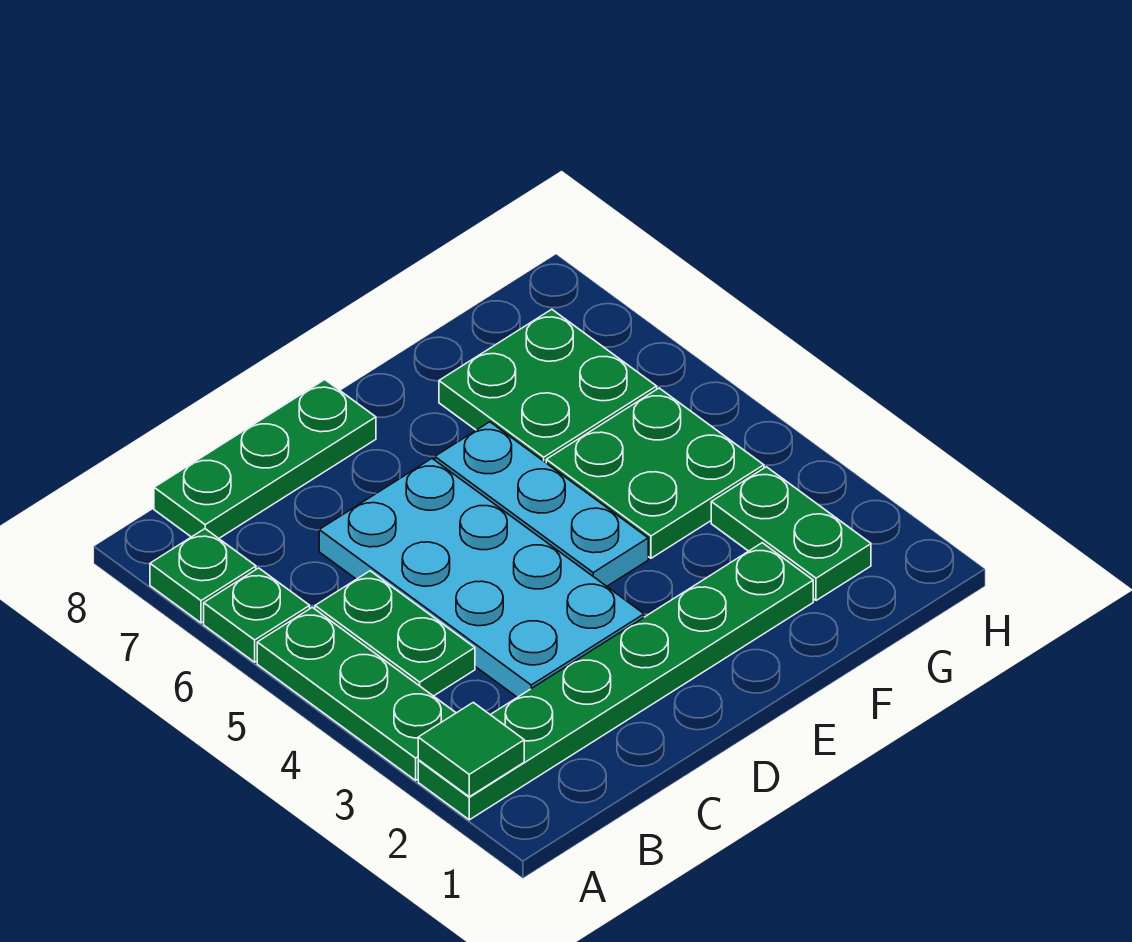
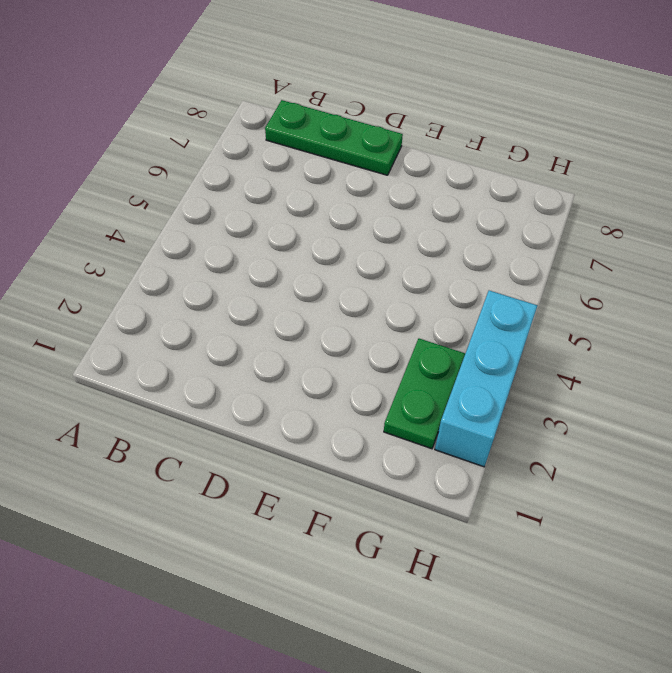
cyan 1x3 brick [435,291,537,467] -> none
none -> green 1x6 plate [418,543,813,820]
none -> green 1x3 plate [257,607,456,780]
none -> green 1x1 plate [204,568,310,662]

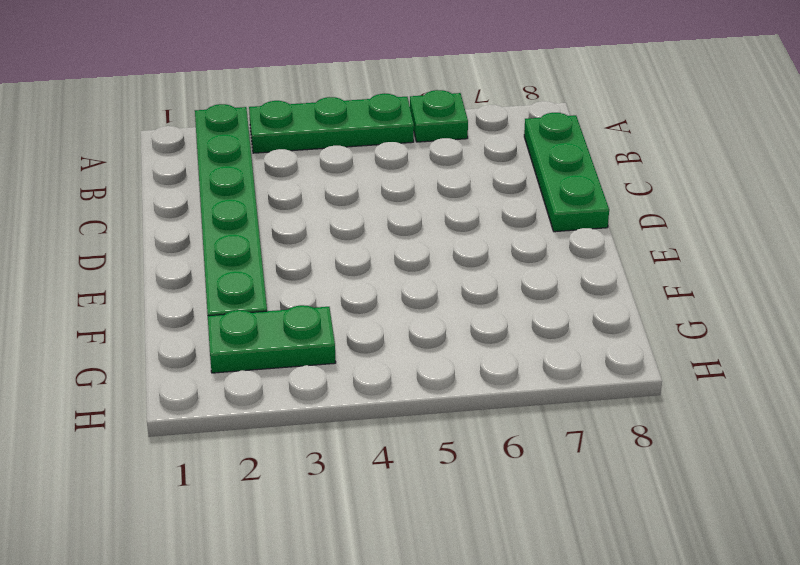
none -> green 1x1 plate [150,529,256,623]
none -> green 1x2 plate [315,571,475,696]
none -> cyan 2x4 plate [319,459,644,697]

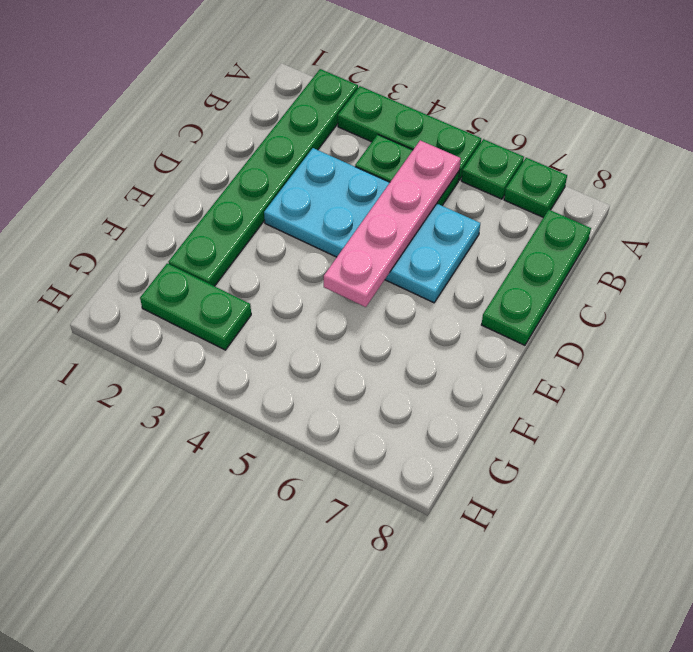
pink 1x4 plate [324,140,461,307] -> none
none -> cyan 1x3 plate [435,422,648,586]
none -> green 2x2 plate [546,388,764,558]
none -> green 2x2 plate [439,309,657,462]

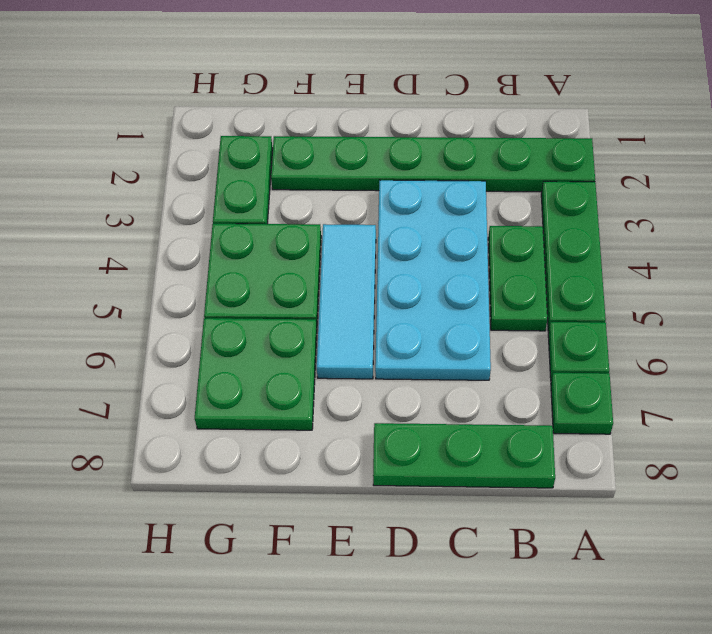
cyan 1x3 tile [317,224,376,379] -> cyan 1x3 plate [435,422,648,586]
none -> green 1x1 tile [418,702,524,797]

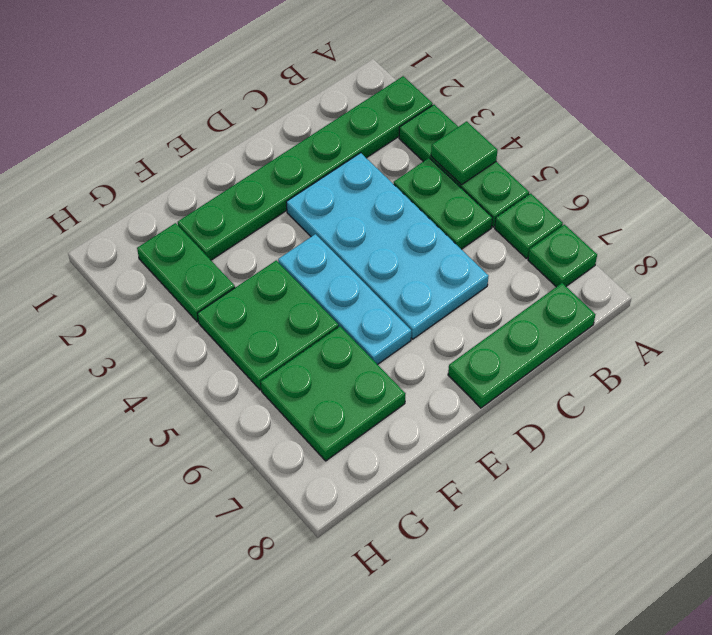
green 1x1 tile [431,121,497,185] -> green 1x1 tile moved to [418,702,524,797]

